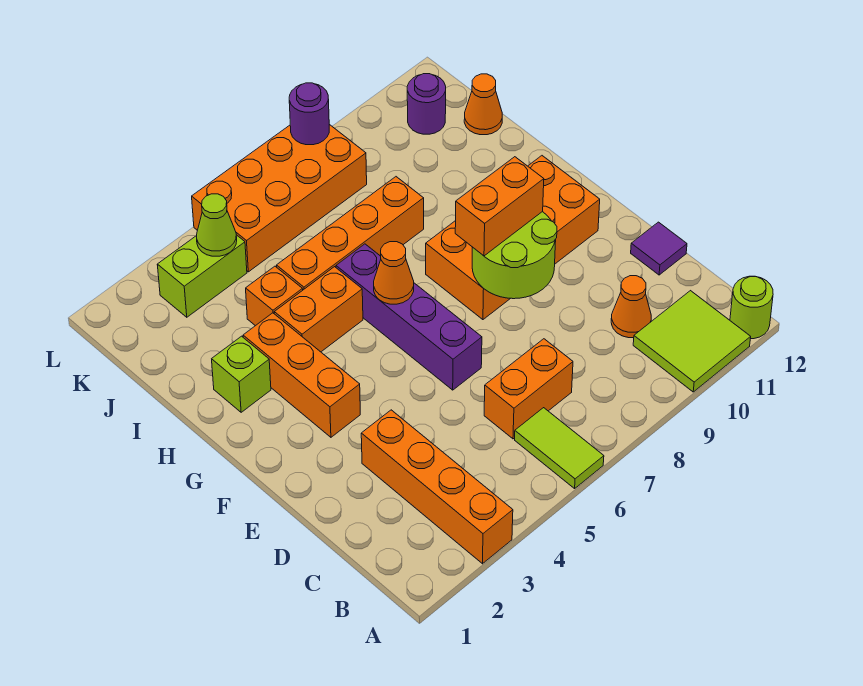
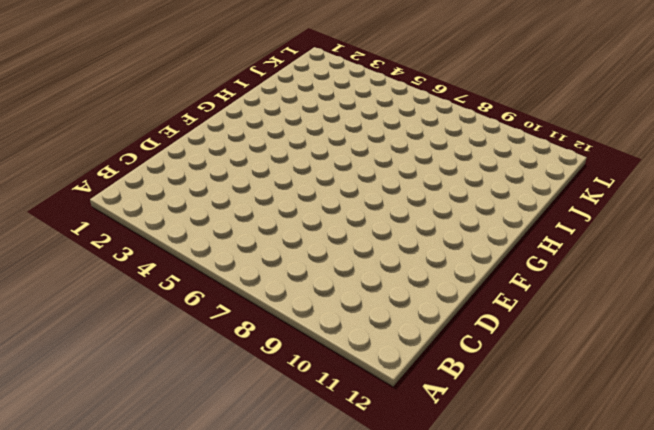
none -> orange 1x4 brick [361,410,513,564]
none -> lime 1x2 tile [515,408,604,488]
none -> lime 2x2 tile [633,291,751,392]

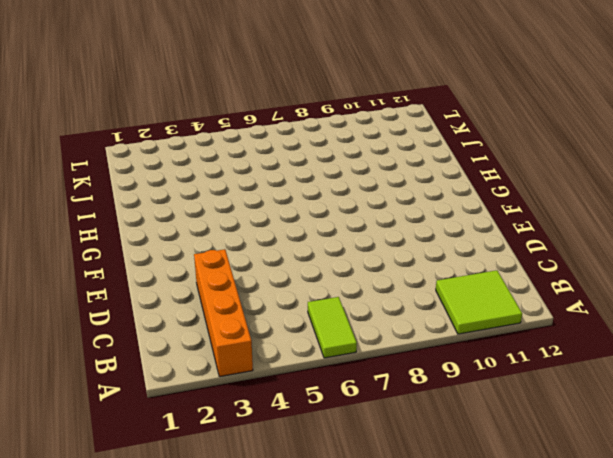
none -> lime 1x1 round brick [730,276,773,339]
none -> orange 1x2 brick [484,339,573,439]
none -> orange 1x1 cone [611,276,651,338]

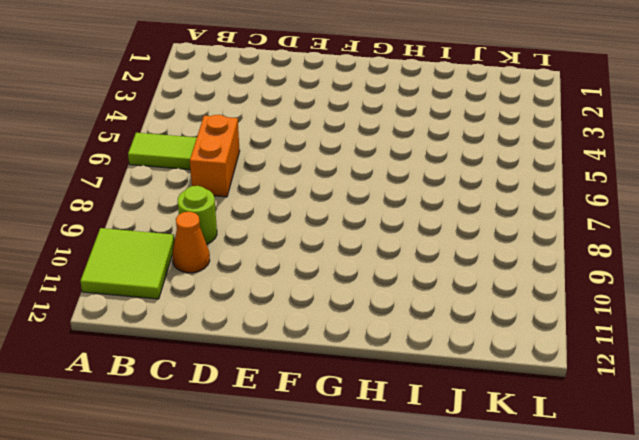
lime 1x1 round brick [178,186,217,244] -> lime 1x1 round brick moved to [730,276,773,339]
none -> orange 1x4 brick [361,410,513,564]
none -> purple 1x1 tile [631,222,687,275]
none -> purple 1x4 brick [336,244,482,390]

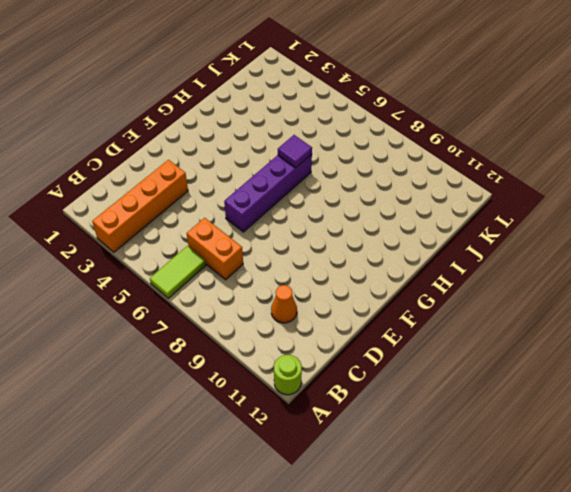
purple 1x1 tile [278,135,312,167] -> purple 1x1 tile moved to [631,222,687,275]
none -> lime 2x2 tile [633,291,751,392]
none -> orange 1x3 brick [243,313,360,437]
none -> orange 2x4 brick [426,156,600,320]

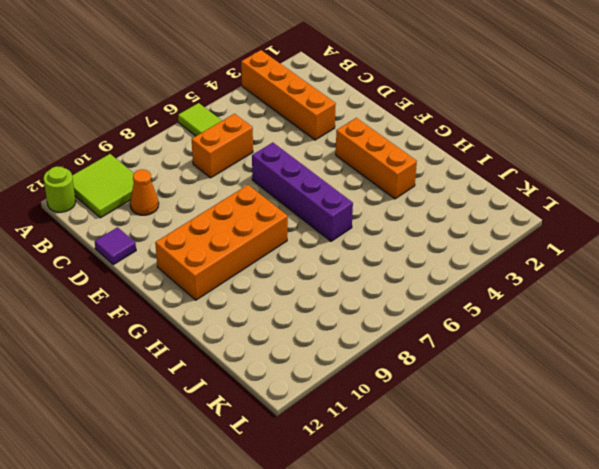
none -> lime 1x1 brick [212,336,271,412]
none -> orange 1x2 brick [274,267,363,352]
none -> orange 1x1 brick [246,266,303,326]

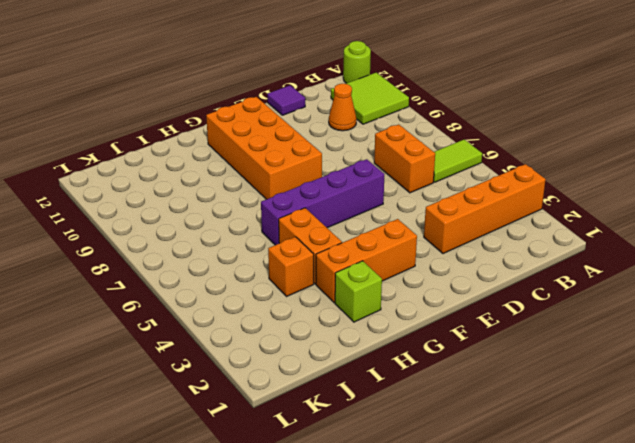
none -> orange 1x4 brick [277,177,424,290]
none -> orange 1x1 cone [464,74,502,135]
none -> lime 1x2 brick [157,235,247,317]

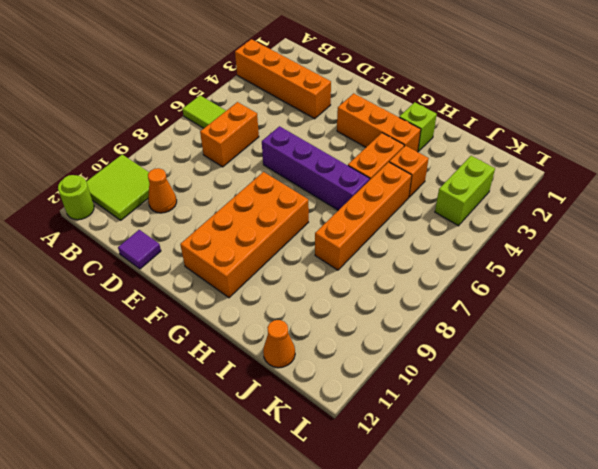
none -> orange 2x4 brick [192,124,367,272]
none -> purple 1x1 round brick [407,74,446,134]
none -> lime 2x2 round brick [472,212,557,299]

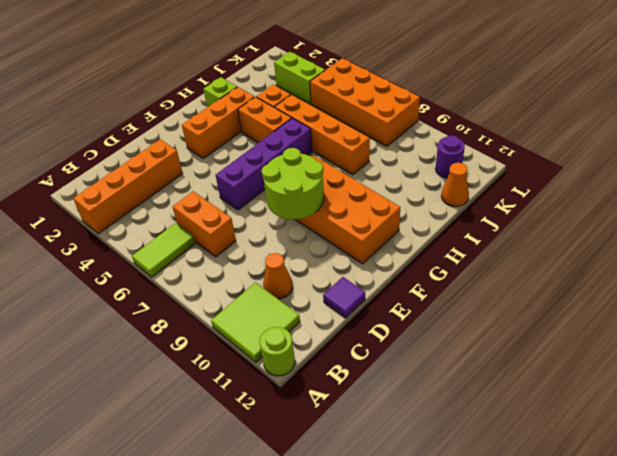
none -> orange 1x1 cone [374,242,414,304]
none -> lime 1x1 cone [197,194,237,256]
none -> purple 1x1 round brick [289,83,329,145]

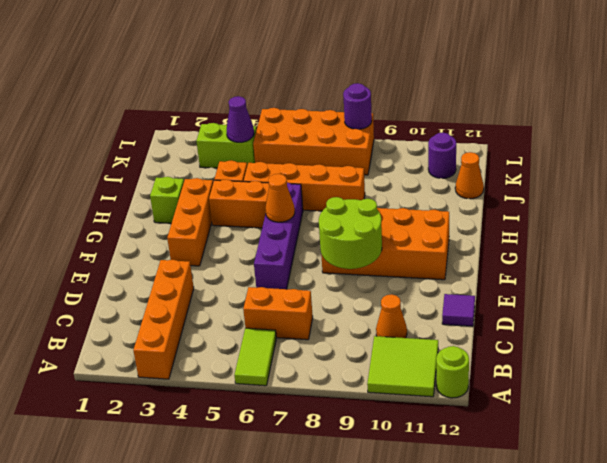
purple 1x1 cone [227,96,254,142] -> lime 1x1 cone [197,194,237,256]
none -> orange 1x2 brick [455,157,544,256]

